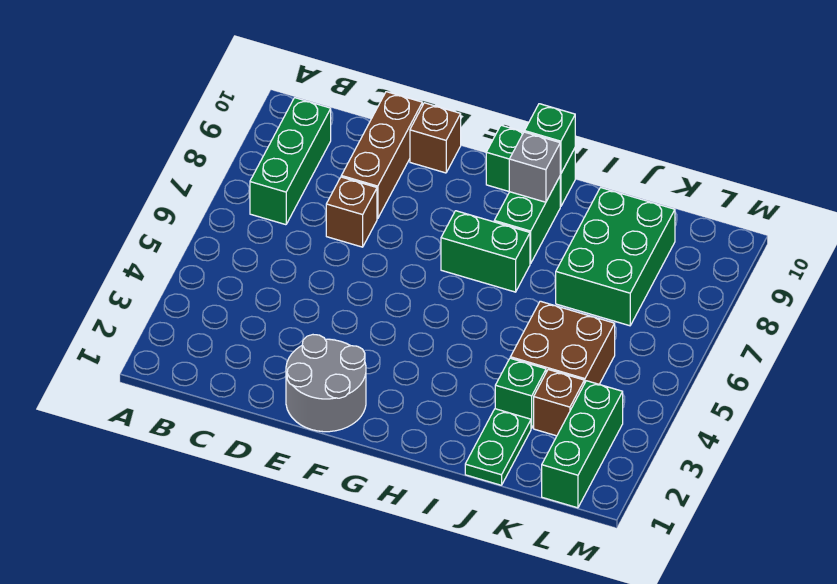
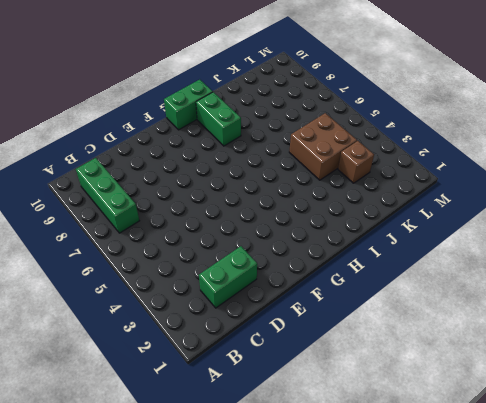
green 1x2 brick [199,246,257,308] -> green 1x2 brick moved to [441,211,530,292]
none -> brown 1x1 brick [326,177,377,247]
none -> brown 1x3 brick [341,92,422,219]
none -> grey 2x2 round brick [286,335,366,432]

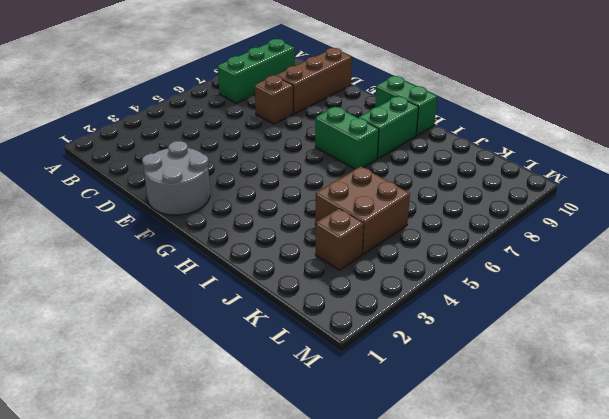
none -> brown 1x1 brick [410,103,461,173]
none -> green 1x2 plate [465,409,531,485]
none -> green 1x1 brick [495,358,546,428]

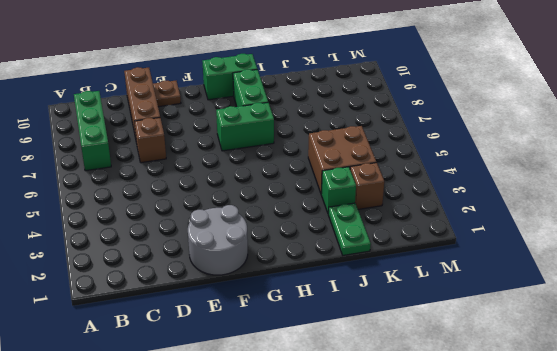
brown 1x1 plate [153,81,181,107] -> brown 1x1 brick [410,103,461,173]
none -> green 2x3 brick [556,188,675,326]
none -> green 1x3 brick [542,381,623,508]
none -> grey 1x1 brick [509,132,560,202]

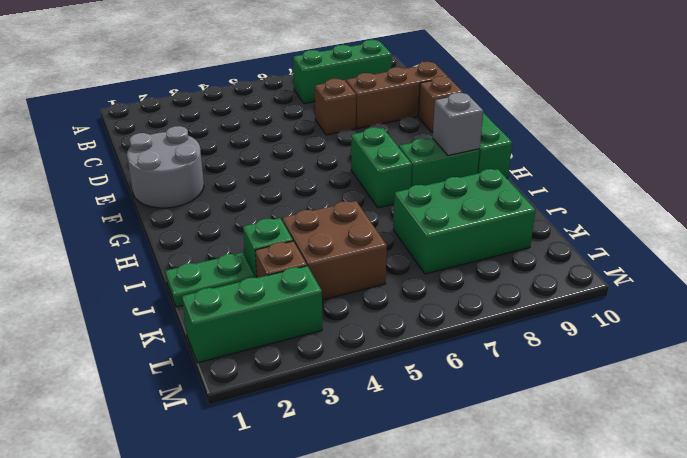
none -> green 1x1 brick [525,104,575,174]

